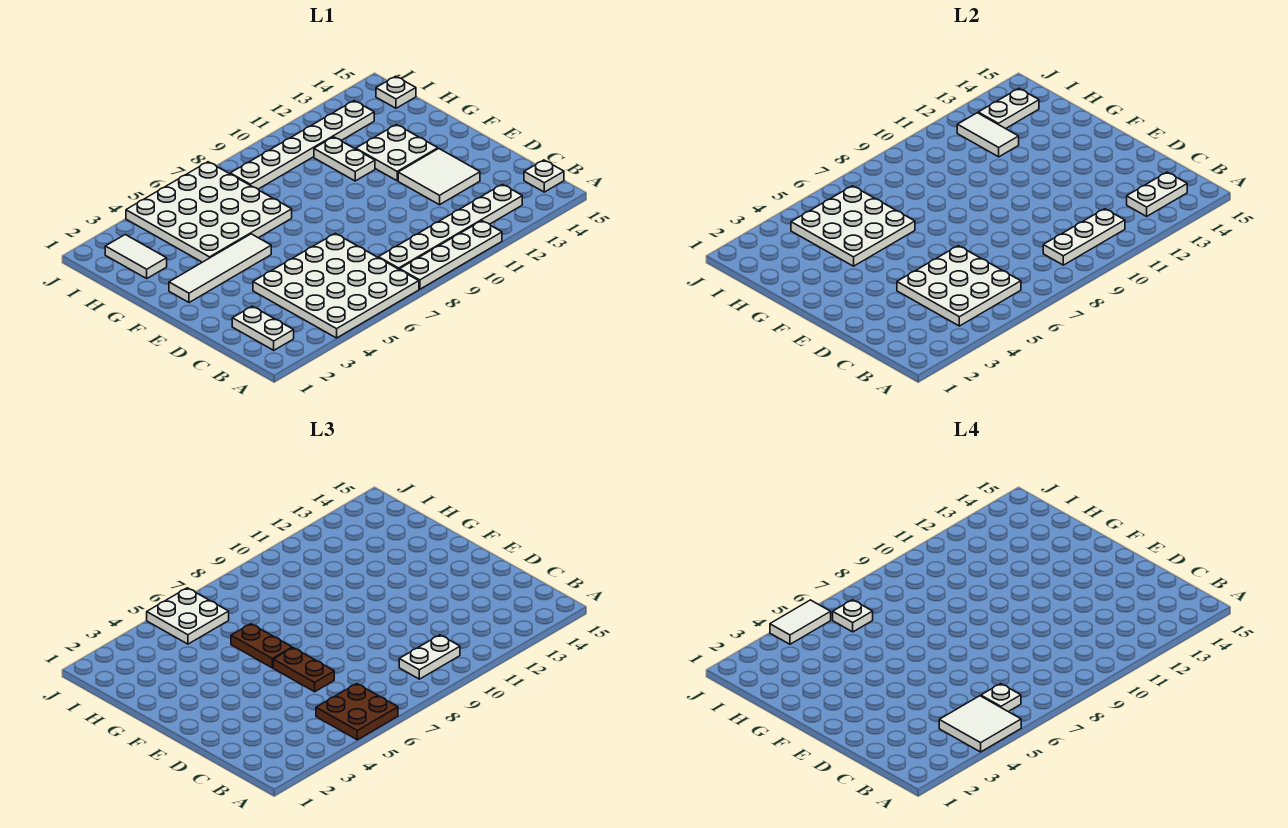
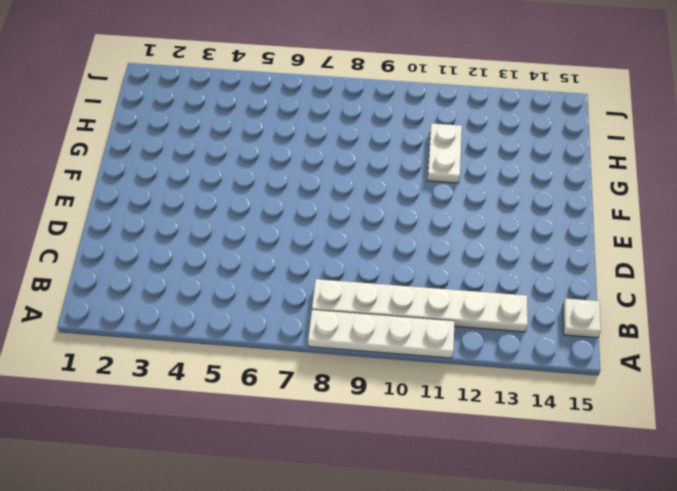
none -> white 4x4 plate [253,234,419,338]
none -> white 1x2 plate [232,306,294,350]
none -> white 2x2 tile [398,149,480,205]

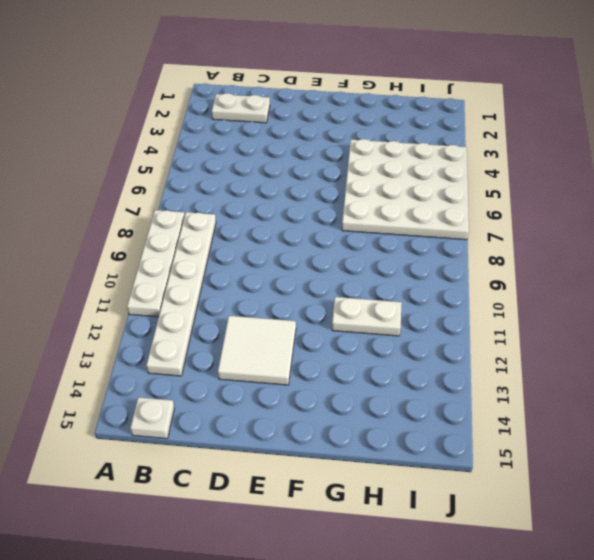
none -> white 4x4 plate [253,234,419,338]
none -> white 1x4 tile [169,234,271,303]
none -> white 2x2 plate [356,125,438,181]

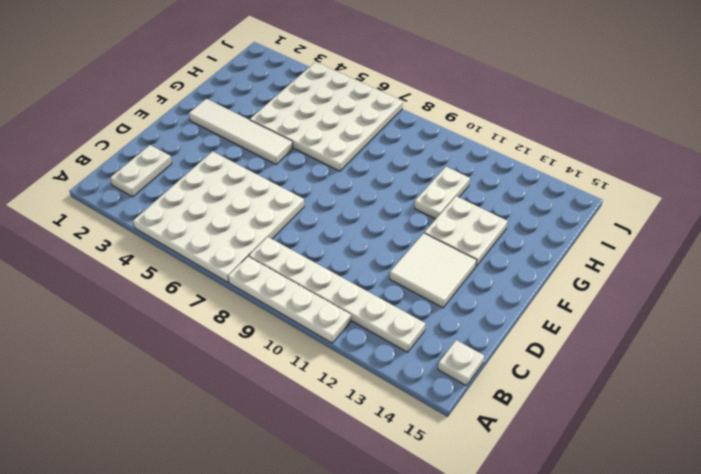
none -> white 1x2 tile [105,235,167,278]
none -> white 1x6 plate [230,101,374,189]
none -> white 1x1 plate [376,76,416,108]

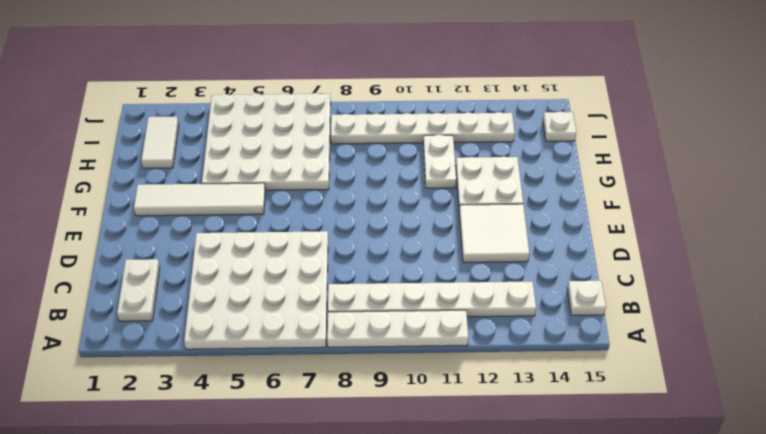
none -> white 3x3 plate [897,246,1021,326]
none -> white 1x3 plate [1043,209,1125,265]
none -> white 1x2 plate [1127,172,1187,216]

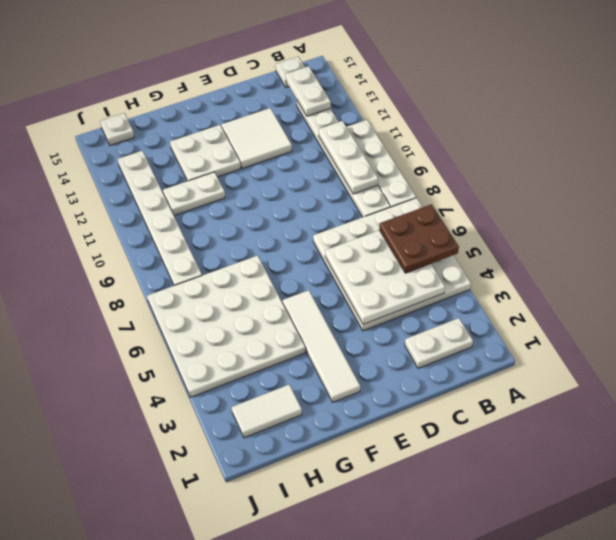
none -> white 3x3 plate [791,186,915,266]
none -> white 1x2 tile [957,113,1019,157]
none -> white 1x2 plate [978,89,1039,129]

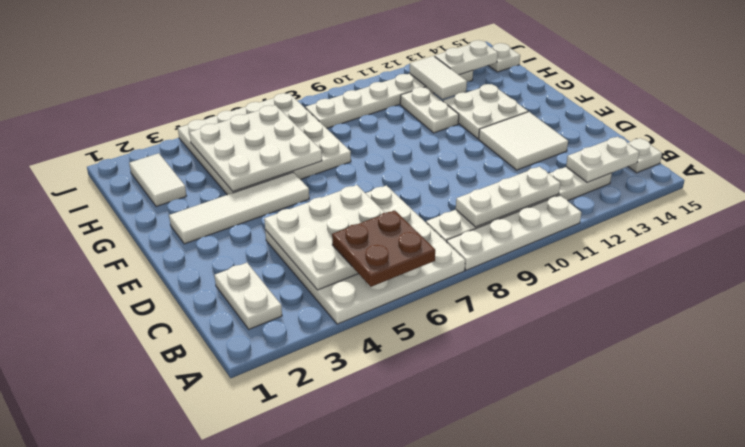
none -> white 1x2 plate [399,635,460,679]
none -> brown 1x2 plate [273,648,334,692]
none -> brown 1x2 plate [231,624,292,668]

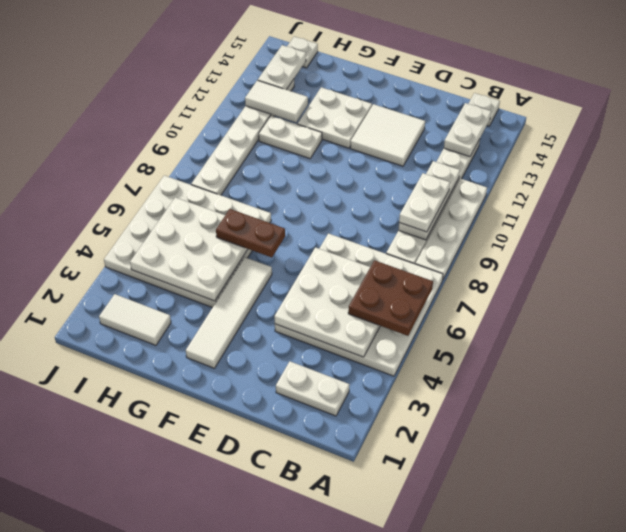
none -> brown 1x2 plate [273,648,334,692]
none -> white 2x2 plate [147,588,229,644]
none -> white 2x2 tile [939,696,1021,752]

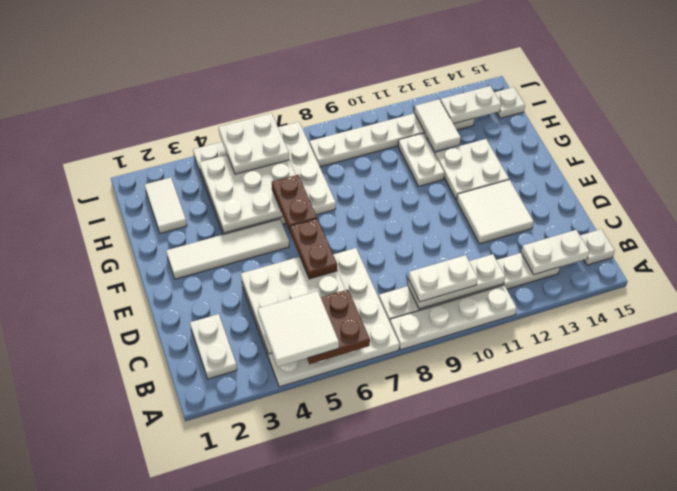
none -> white 1x1 plate [981,684,1021,712]
none -> white 1x1 plate [833,600,873,632]
none -> white 1x2 tile [770,600,831,644]

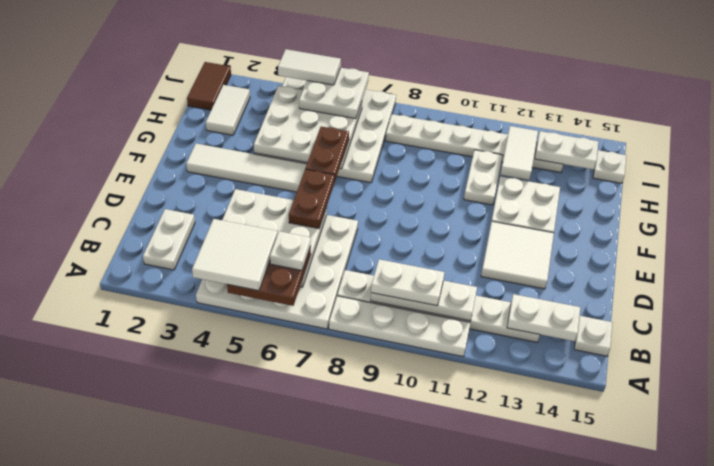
brown 1x2 tile [187,62,231,110] -> none
none -> white 1x1 plate [833,600,873,632]

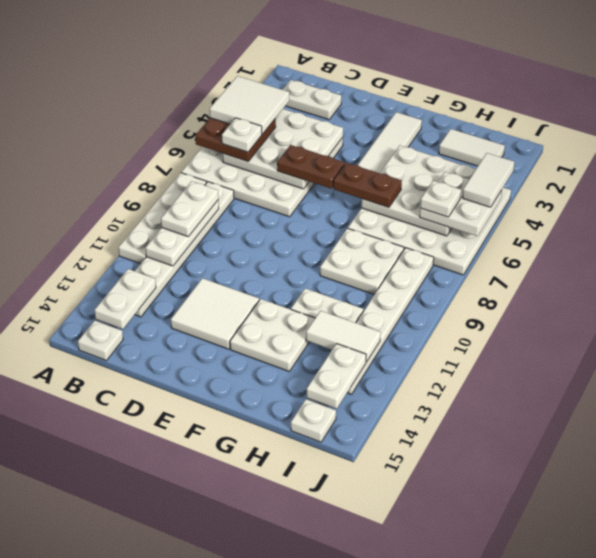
white 2x2 plate [320,228,404,295] -> none

